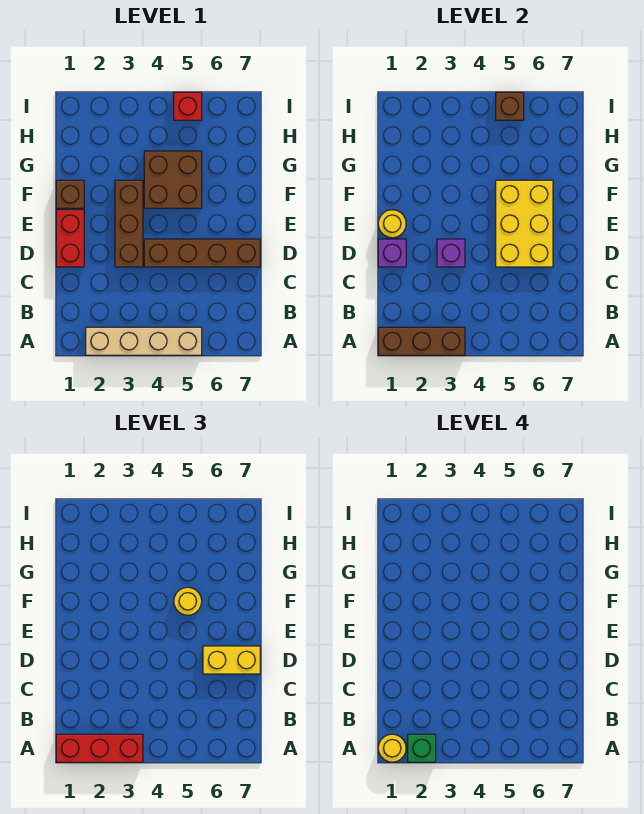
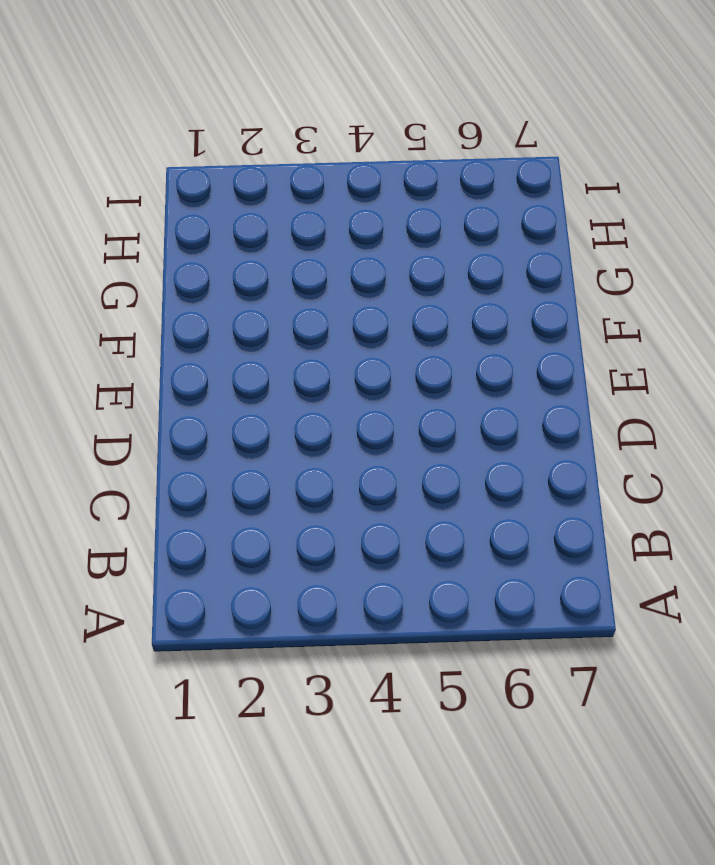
none -> tan 1x4 brick [86,327,202,355]
none -> red 1x2 brick [56,210,84,267]
none -> brown 1x3 brick [115,180,143,267]

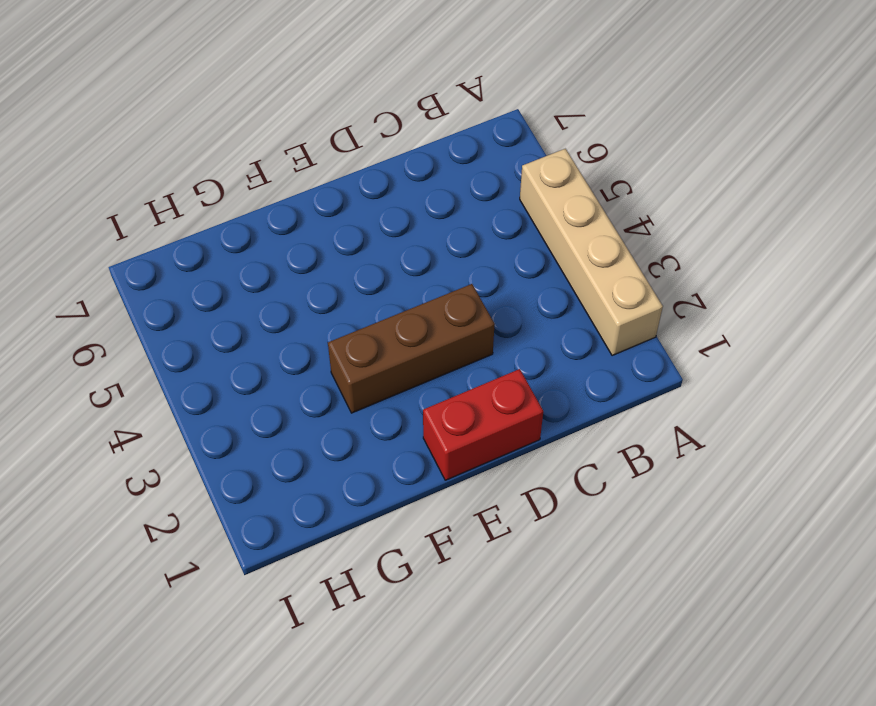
none -> brown 1x4 brick [144,239,260,267]
none -> brown 1x1 brick [56,180,84,208]
none -> brown 2x2 brick [144,151,202,208]

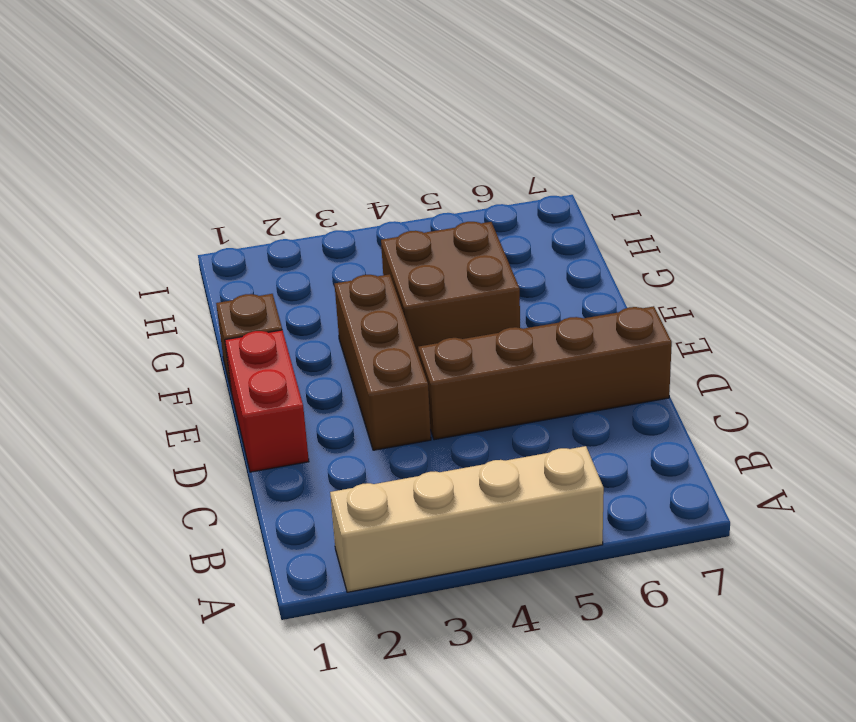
none -> red 1x1 brick [174,92,202,120]
none -> brown 1x3 brick [378,327,465,355]
none -> purple 1x1 brick [378,239,406,267]

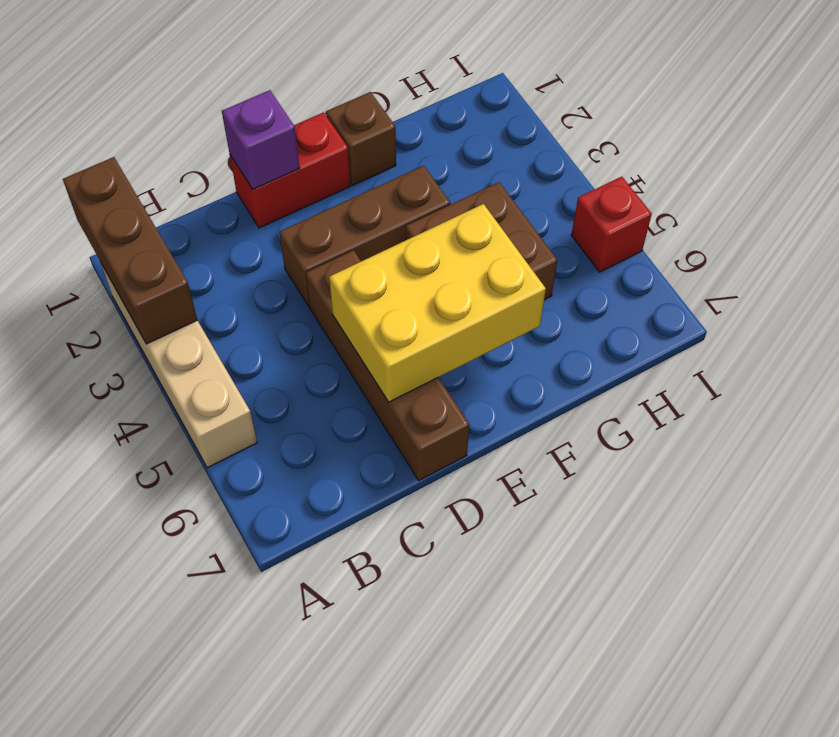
none -> purple 1x1 brick [437,239,465,267]
none -> yellow 1x1 round brick [378,210,406,238]
none -> brown 1x1 brick [496,92,524,120]

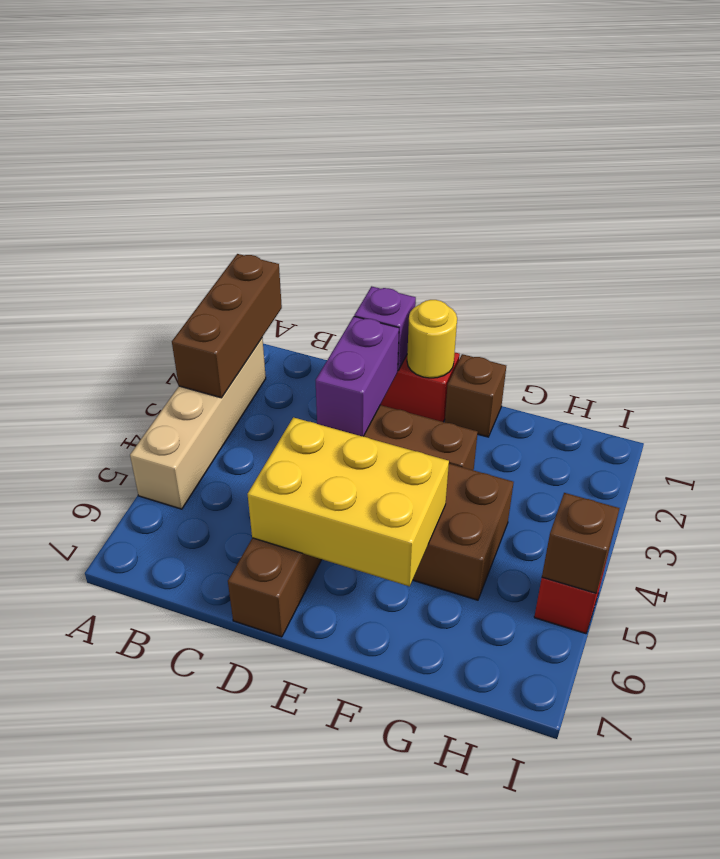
purple 1x2 brick [316,317,399,436] -> purple 1x1 brick [437,239,465,267]
none -> red 1x3 brick [56,734,143,762]
none -> yellow 1x2 brick [203,646,260,674]
none -> yellow 1x1 round brick [174,587,202,615]

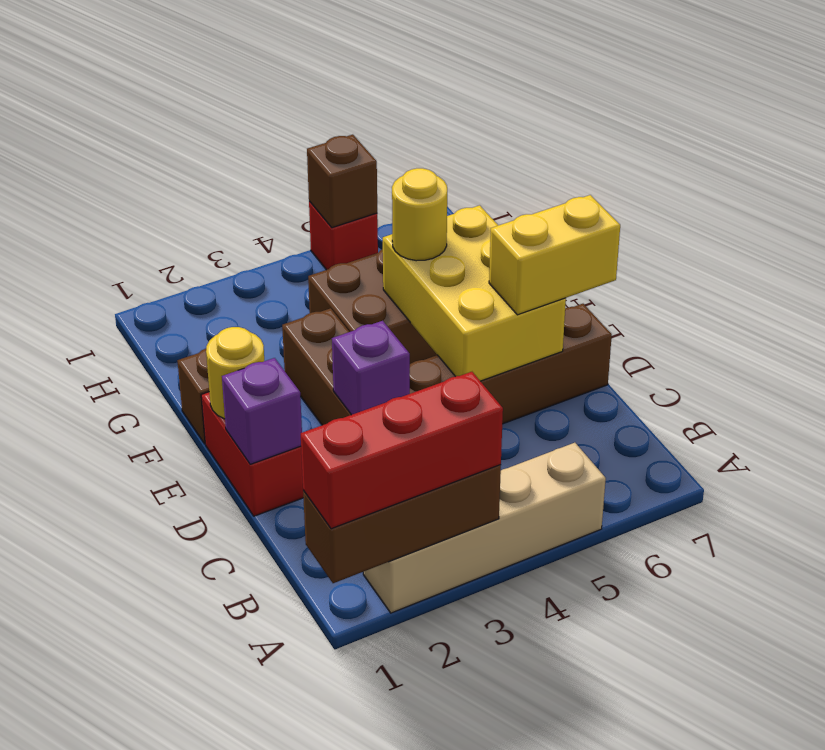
none -> yellow 1x1 round brick [378,734,406,762]
none -> green 1x1 brick [408,734,436,762]

